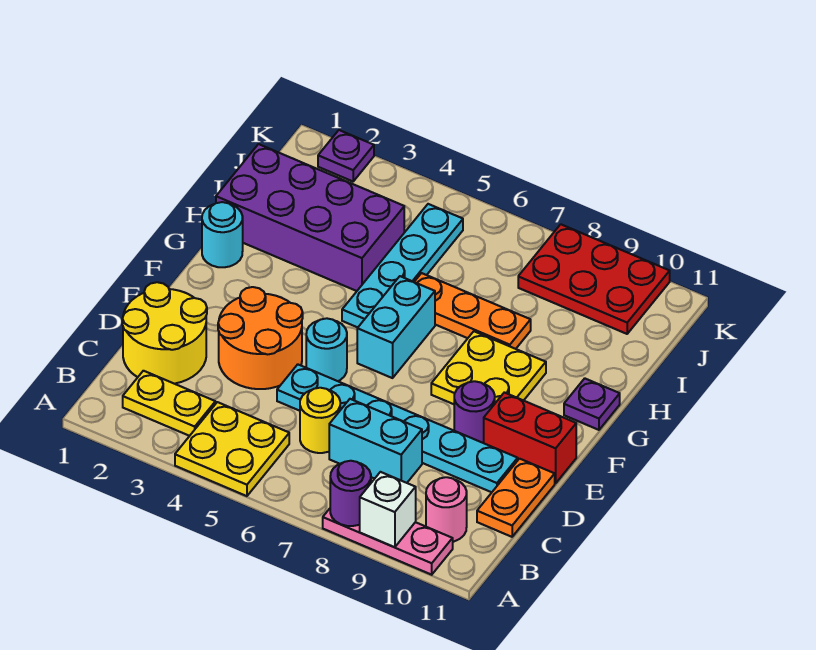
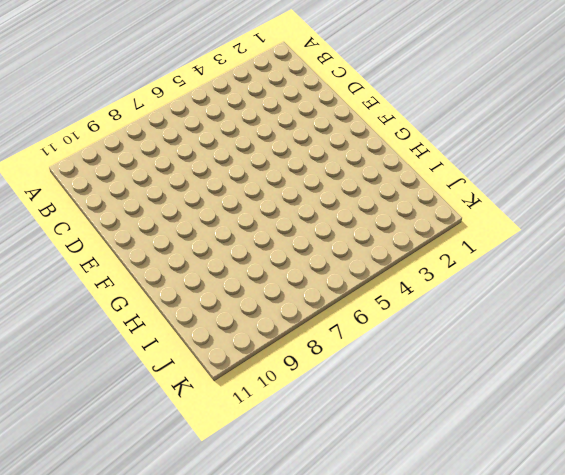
none -> yellow 2x2 plate [175,402,289,496]
none -> pink 1x3 plate [323,509,453,575]
none -> yellow 1x2 plate [123,371,215,436]

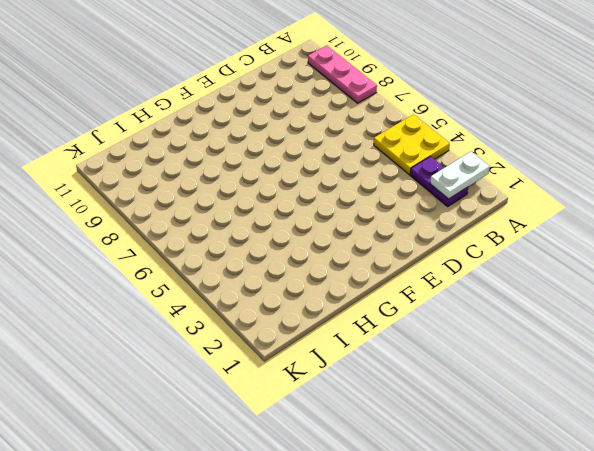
white 1x2 plate [430,152,490,199] -> none
purple 1x2 plate [410,156,468,206] -> yellow 1x2 plate [123,371,215,436]
none -> pink 1x1 round brick [426,477,467,542]
none -> yellow 2x2 round brick [122,282,207,384]
none -> yellow 1x1 round brick [300,388,340,453]

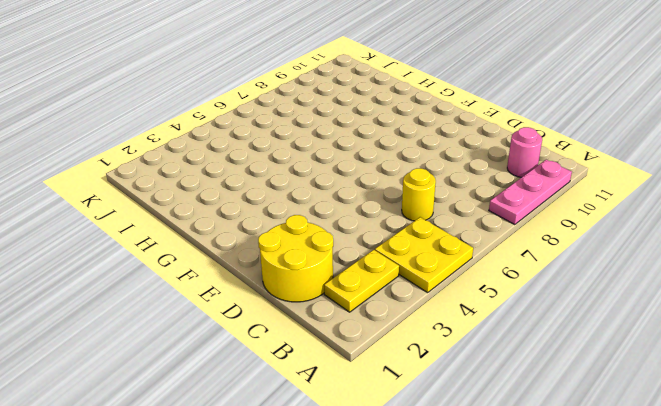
none -> cyan 1x2 brick [329,399,422,483]
none -> orange 1x2 plate [477,459,555,537]
none -> orange 2x2 round brick [218,287,303,389]

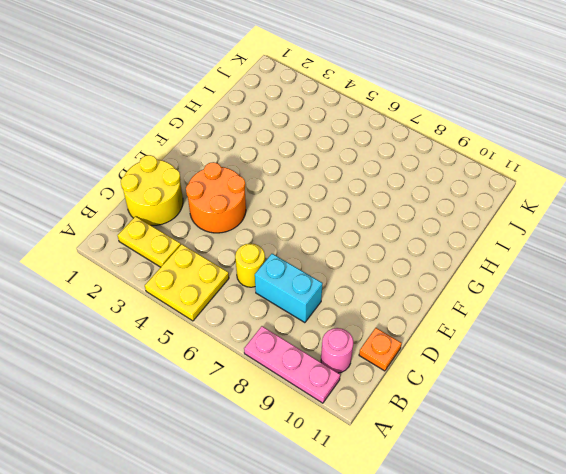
orange 1x1 plate [359,328,402,371] -> orange 1x2 plate [477,459,555,537]
none -> cyan 1x6 plate [277,364,518,492]
none -> cyan 1x1 round brick [306,318,347,381]
none -> purple 1x1 round brick [454,381,495,443]

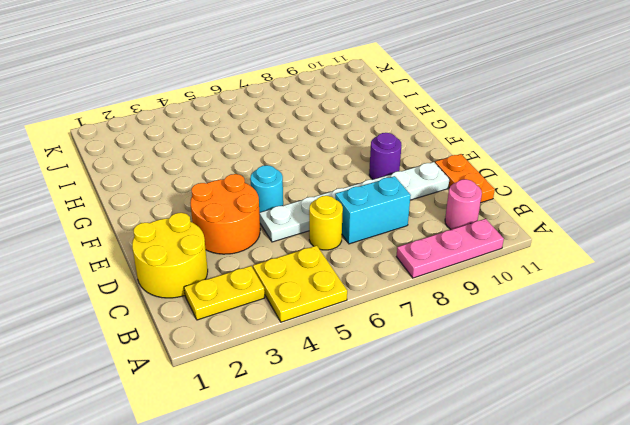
white 1x6 plate [259,162,449,242] -> cyan 1x6 plate [277,364,518,492]
none -> red 1x2 brick [484,392,576,483]
none -> cyan 1x2 brick [357,276,435,378]
none -> yellow 2x2 plate [431,331,546,404]

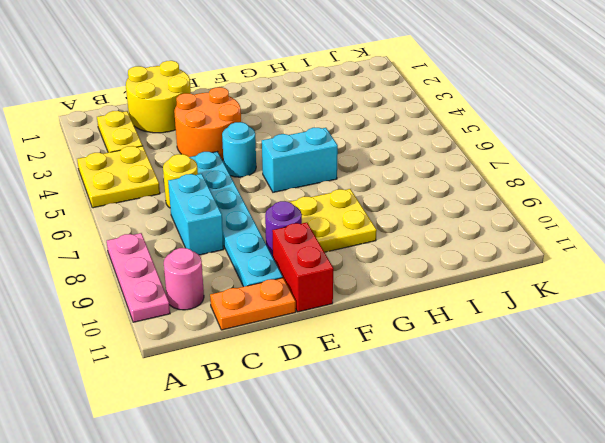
none -> cyan 1x1 round brick [202,202,243,267]
none -> cyan 1x4 plate [342,204,463,327]
none -> purple 1x1 plate [564,378,620,430]

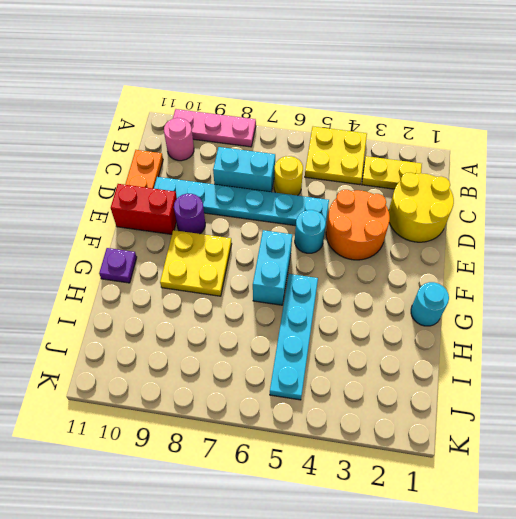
none -> purple 2x4 brick [216,144,404,291]
none -> orange 1x3 plate [415,273,531,349]
none -> red 2x3 plate [518,224,670,334]

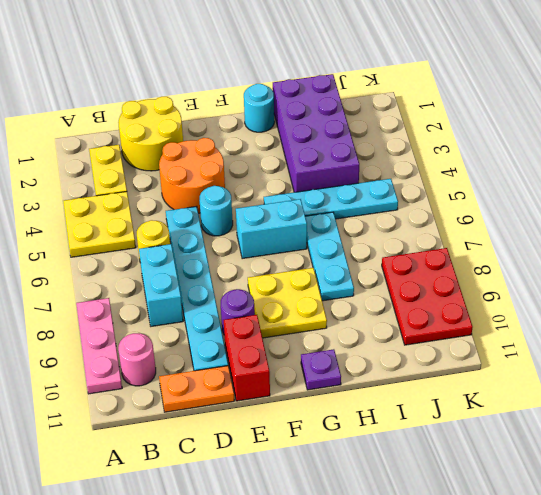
cyan 1x3 plate [305,212,354,301] -> orange 1x3 plate [415,273,531,349]
none -> purple 1x1 plate [318,130,374,181]
none -> purple 1x1 round brick [330,461,371,526]
none -> white 1x1 brick [360,472,416,547]

